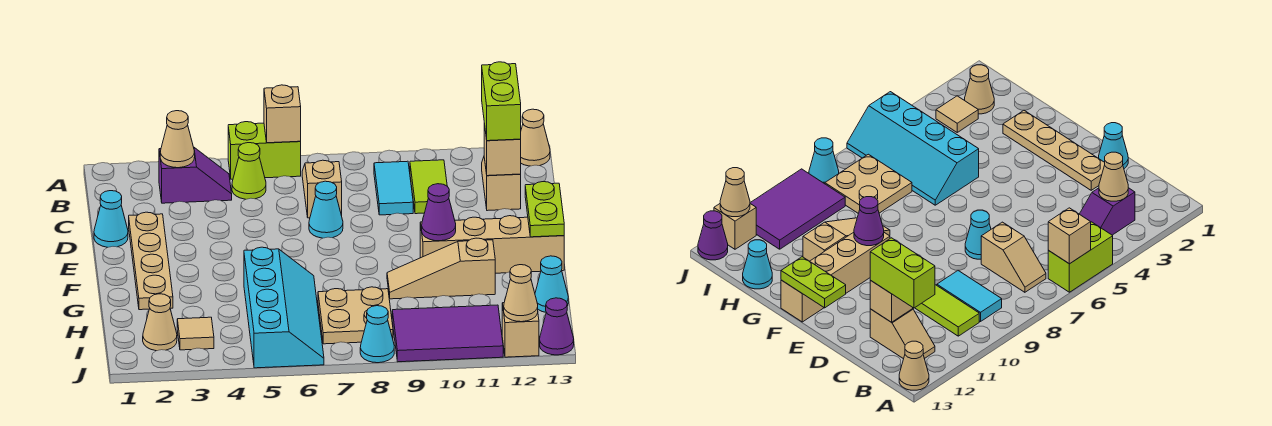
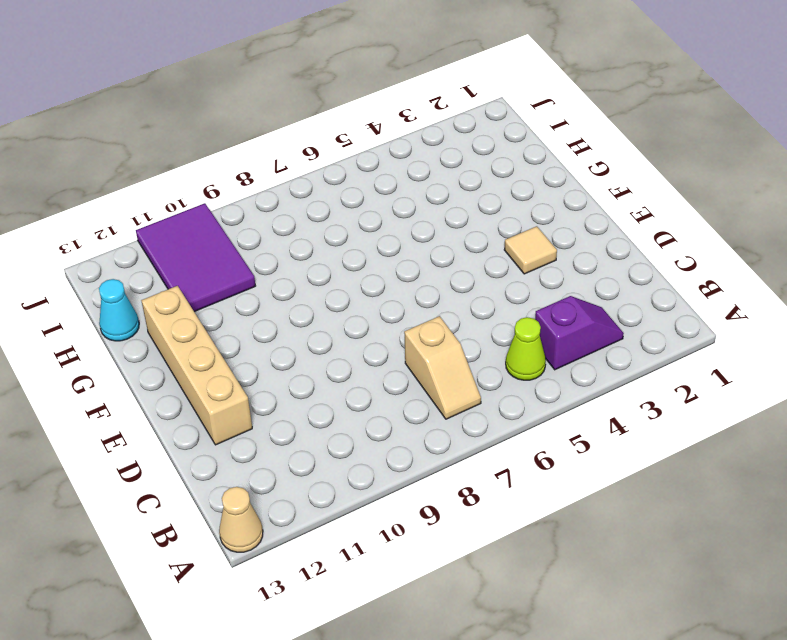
purple 1x2 slope [535,296,624,370] -> purple 1x2 slope turned to [159,148,232,203]
tan 1x4 brick [141,286,252,445] -> tan 1x4 brick turned to [420,216,564,273]
tan 1x1 tile [504,226,557,274] -> tan 1x1 tile moved to [177,317,214,350]
purple 2x3 tile [136,203,255,312] -> purple 2x3 tile turned to [392,305,503,362]
none -> lime 1x2 brick [228,122,301,179]
none -> cyan 1x2 tile [374,161,413,215]
none -> lime 1x2 tile [410,160,447,214]

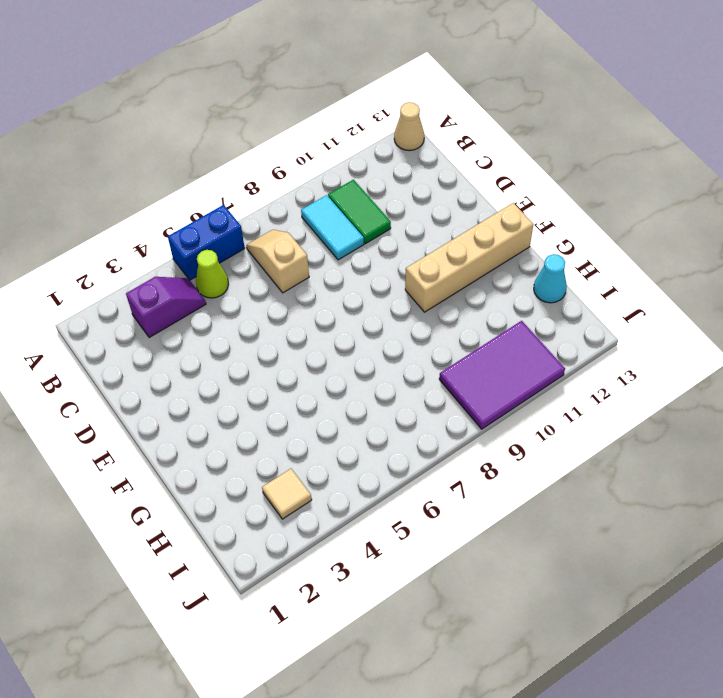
blue 1x2 brick [168,205,245,280] -> lime 1x2 brick [228,122,301,179]
green 1x2 tile [328,180,391,244] -> lime 1x2 tile [410,160,447,214]
none -> tan 1x2 slope [482,157,521,211]
none -> cyan 1x1 cone [94,191,128,247]
none -> tan 1x4 plate [129,212,173,310]

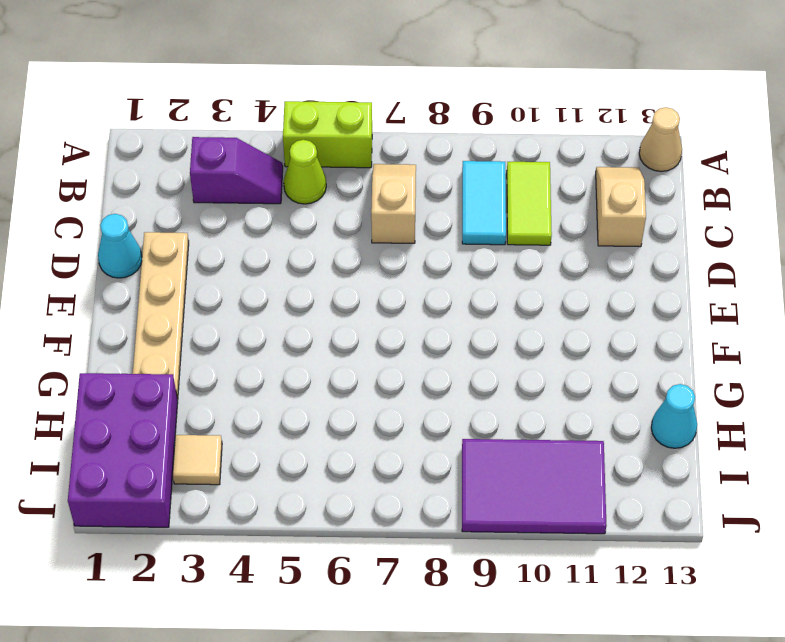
purple 2x3 brick [68,373,178,527] -> tan 1x1 cone [143,294,177,351]
none -> cyan 1x1 cone [309,181,343,238]
none -> tan 1x4 brick [420,216,564,273]
none -> cyan 2x4 slope [244,247,324,368]

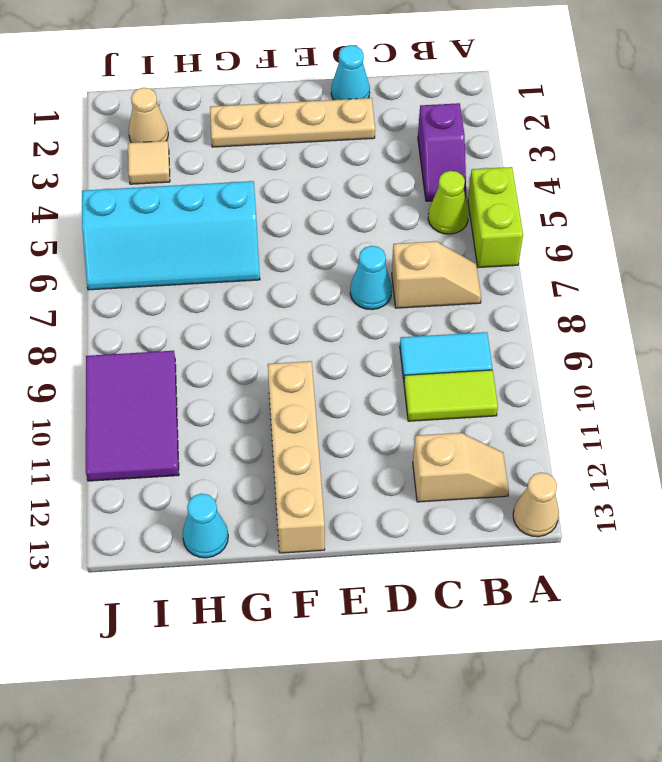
none -> tan 1x3 slope [387,238,495,299]
none -> tan 2x2 plate [318,287,393,344]
none -> cyan 1x1 cone [360,306,394,363]

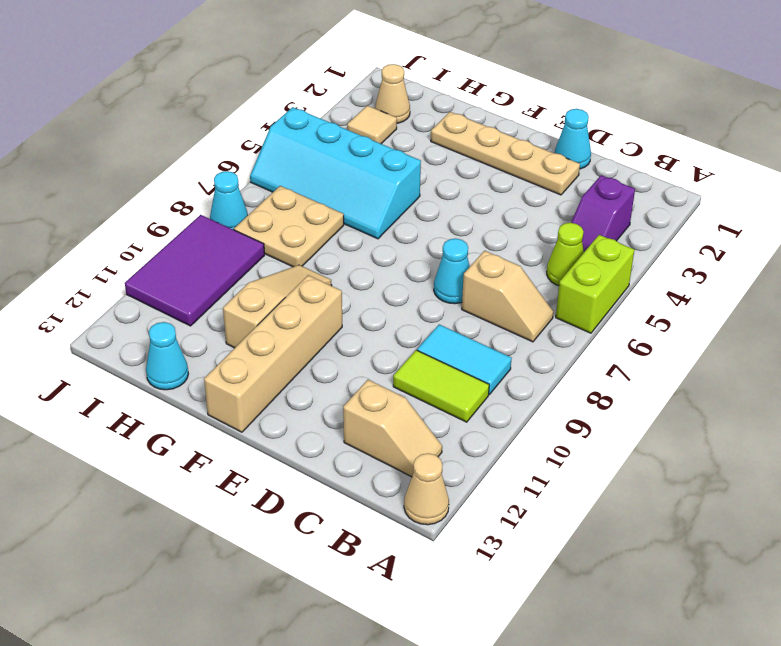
none -> tan 1x1 brick [502,303,539,357]
none -> purple 1x1 cone [540,298,574,355]
none -> tan 1x1 brick [264,85,301,143]

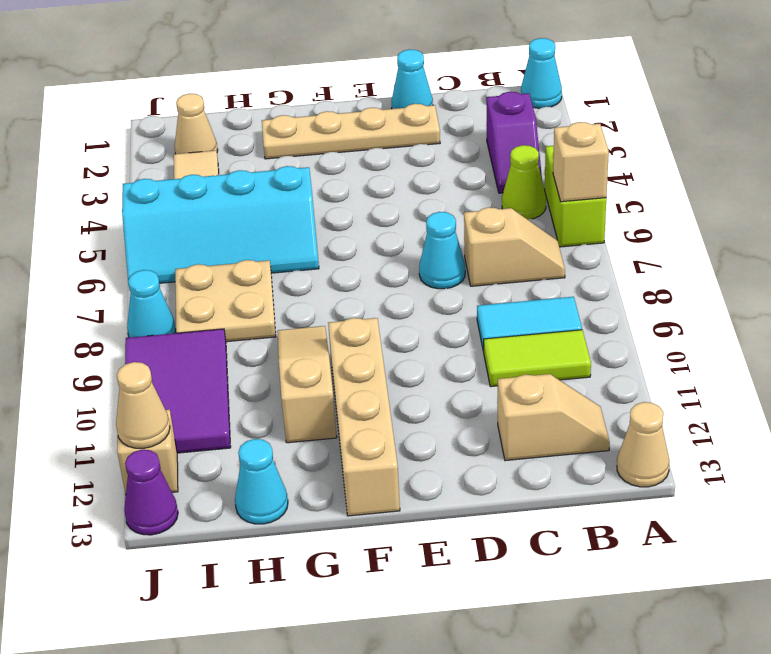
cyan 1x1 cone [521,38,562,108] -> none
none -> tan 1x1 cone [160,111,195,168]
none -> tan 1x1 brick [484,124,521,176]
none -> lime 1x2 plate [525,182,564,237]

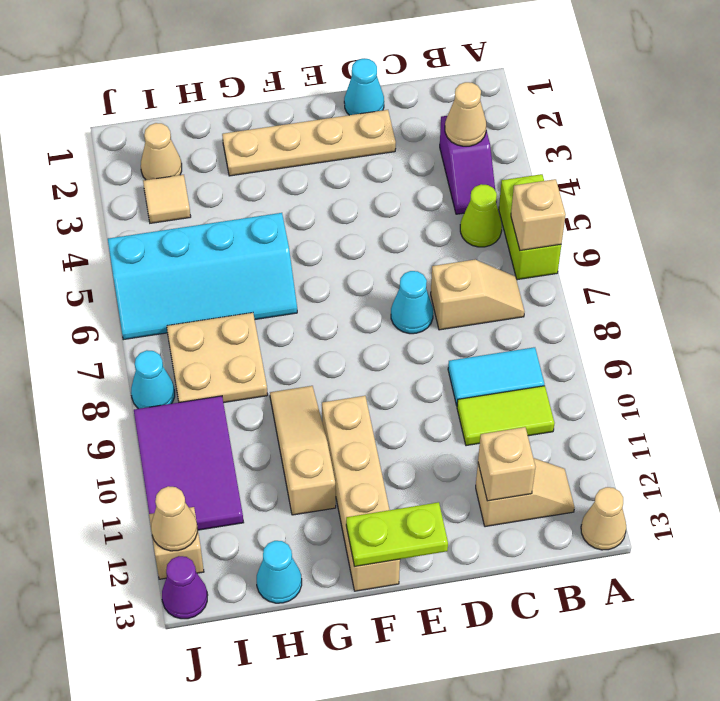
none -> purple 1x1 cone [422,184,456,241]
none -> lime 1x2 brick [482,62,521,141]

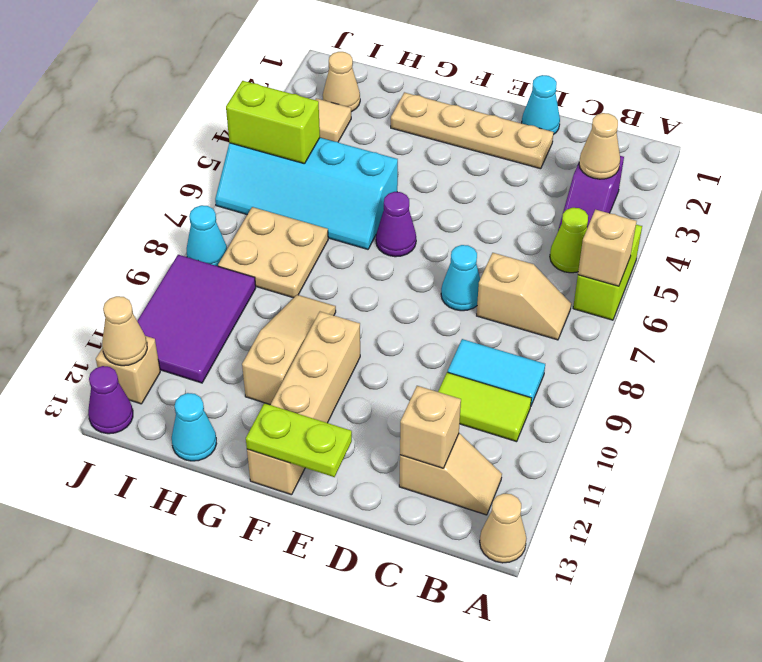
purple 1x1 cone [376,192,416,257] -> purple 1x1 cone moved to [422,184,456,241]
lime 1x2 brick [226,81,320,164] -> lime 1x2 brick moved to [482,62,521,141]

